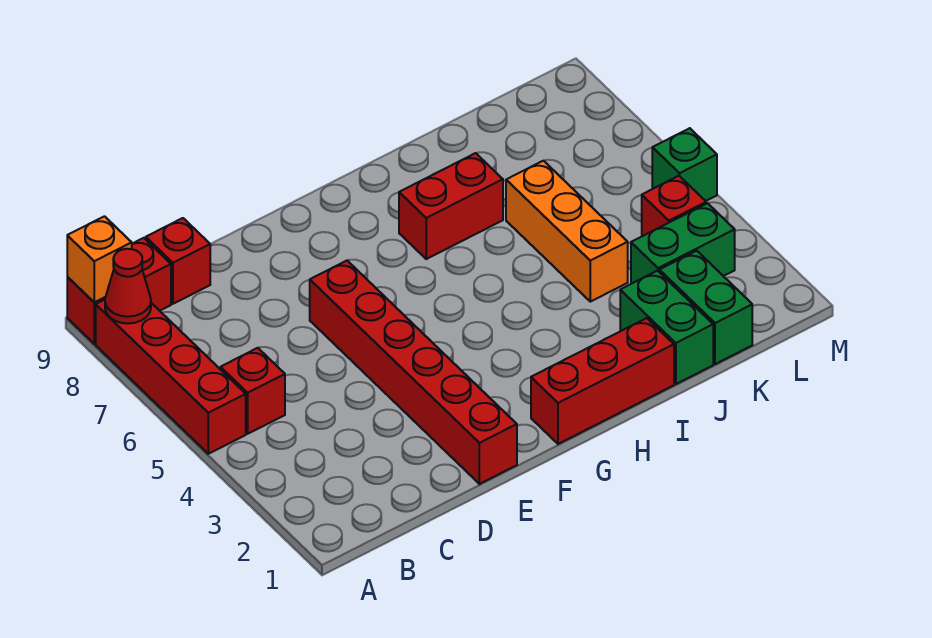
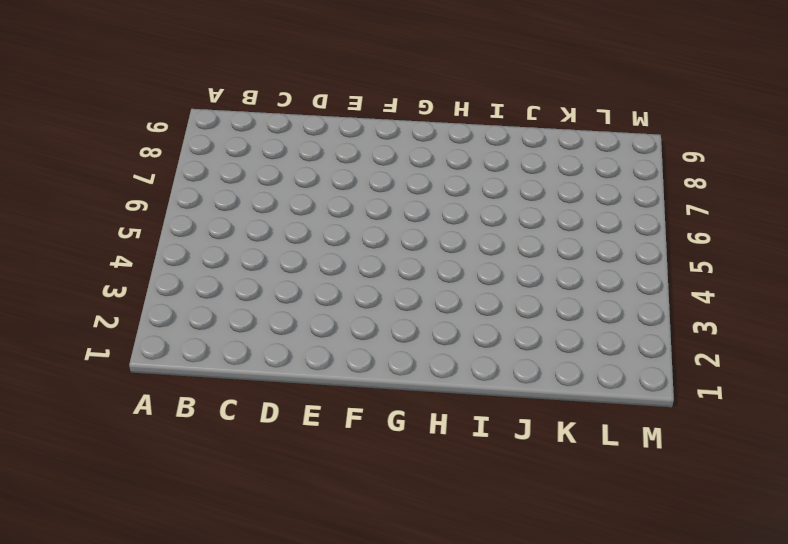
none -> red 1x4 brick [96,300,246,454]
none -> red 1x2 brick [67,238,171,344]
none -> red 1x1 brick [221,348,285,434]

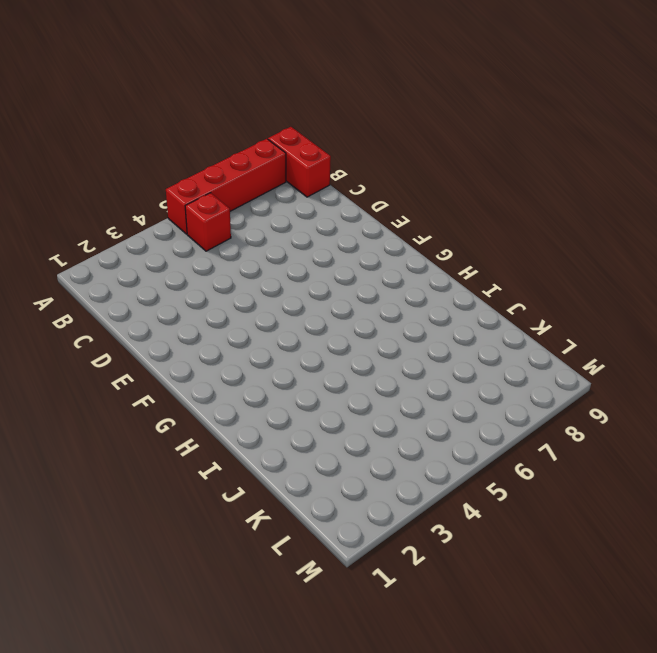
none -> red 1x1 brick [146,218,210,304]
none -> red 1x6 brick [310,261,517,484]
none -> red 1x3 brick [531,318,674,444]

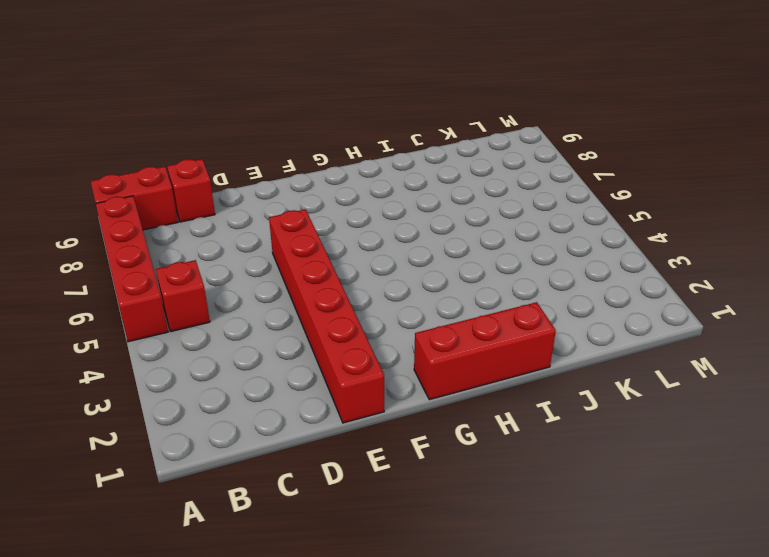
none -> red 1x2 brick [399,153,503,259]
none -> green 1x2 brick [620,271,713,384]
none -> orange 1x3 brick [506,161,628,302]

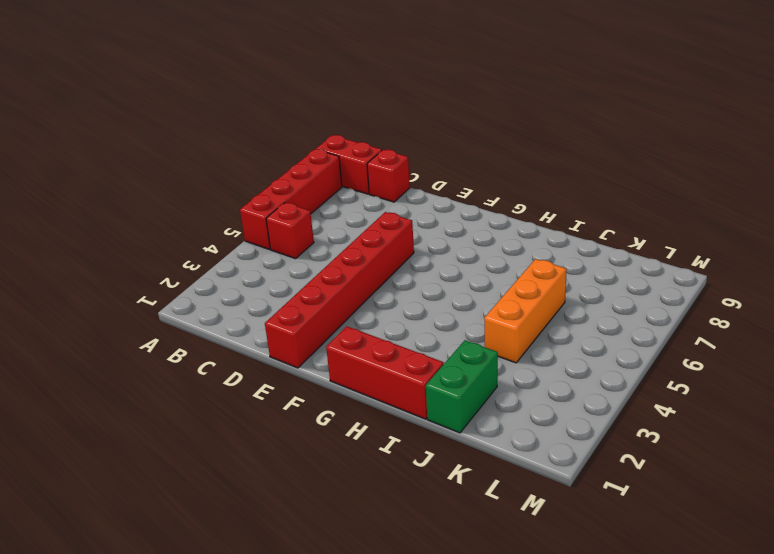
none -> red 1x2 brick [399,153,503,259]
none -> green 1x2 brick [659,251,752,364]
none -> green 1x2 brick [631,203,735,284]

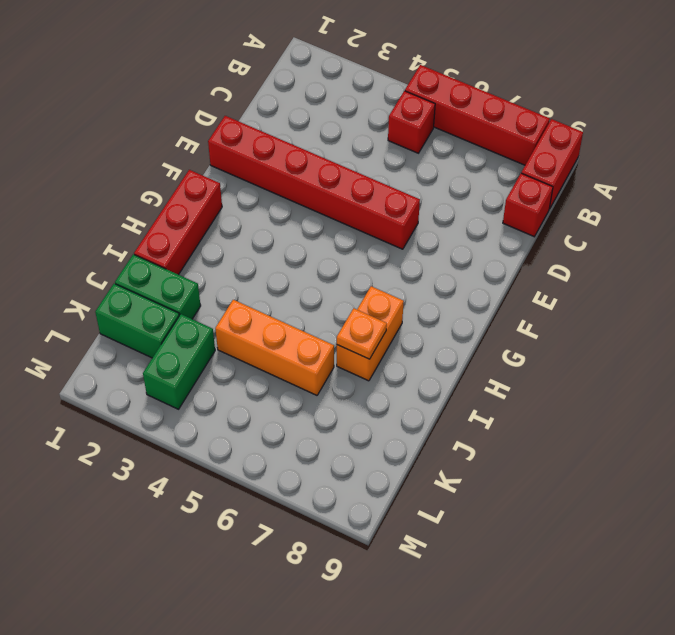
orange 1x2 brick [337,286,404,381] -> red 1x2 brick [399,153,503,259]
orange 1x1 plate [337,308,387,359] -> none
none -> red 1x1 brick [642,176,706,236]
none -> green 1x1 brick [652,128,717,201]
none -> red 1x1 cone [105,249,151,324]

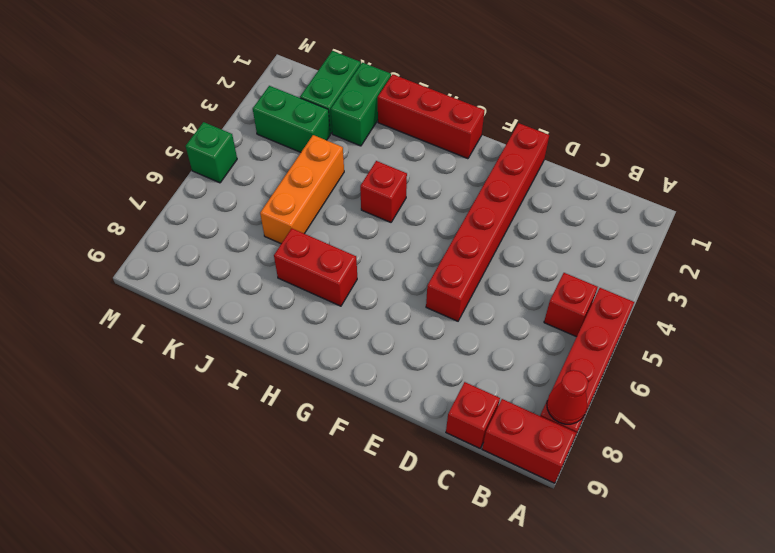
red 1x1 brick [360,161,407,222] -> red 1x1 brick moved to [642,176,706,236]
none -> orange 1x1 brick [67,216,132,302]

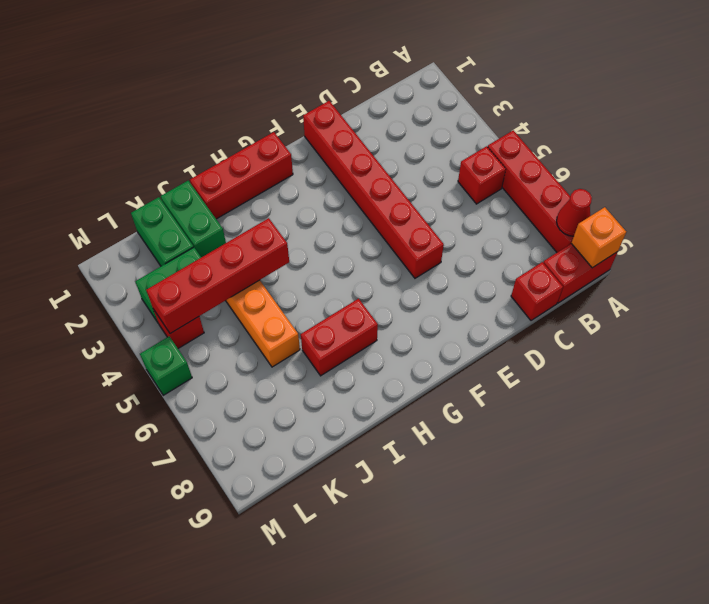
red 1x4 brick [146,218,289,333] -> none

